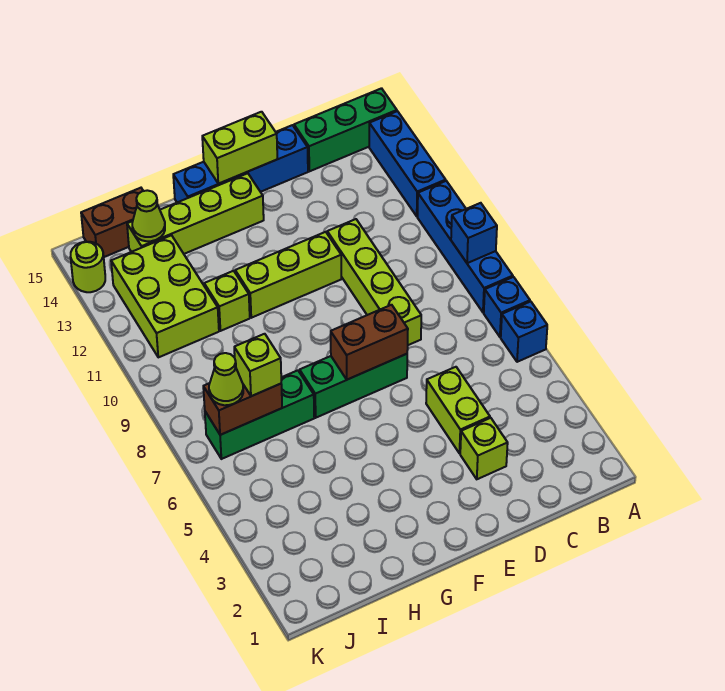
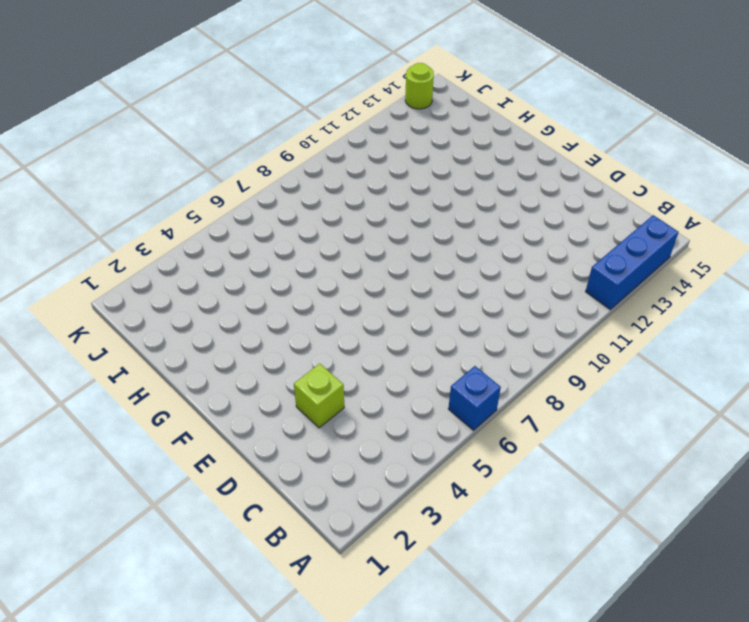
none -> blue 1x1 brick [484,277,530,337]
none -> blue 1x4 brick [417,181,513,313]
none -> green 1x3 brick [294,88,397,171]

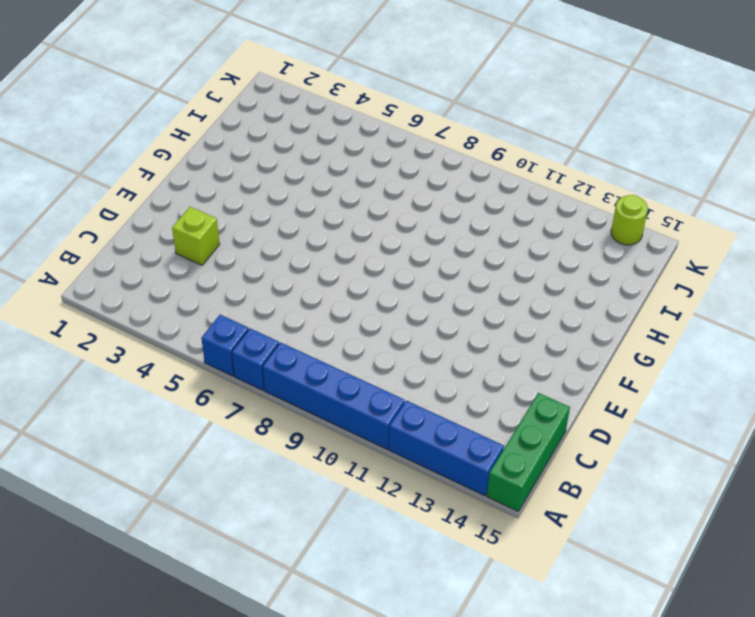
none -> lime 1x2 brick [426,367,490,453]
none -> lime 1x4 brick [327,219,421,345]
none -> blue 1x4 brick [173,125,308,202]

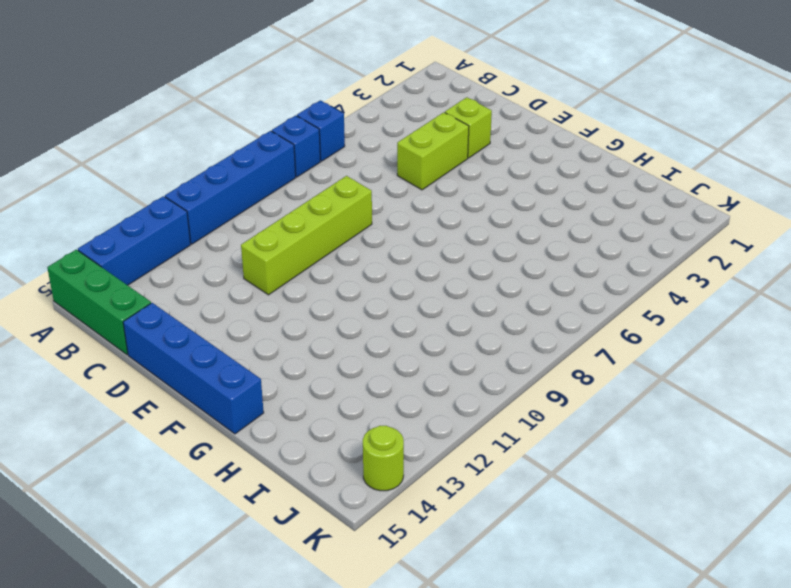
none -> green 1x3 brick [300,354,407,418]
none -> lime 1x3 brick [235,232,341,318]
none -> lime 1x4 brick [127,173,264,254]

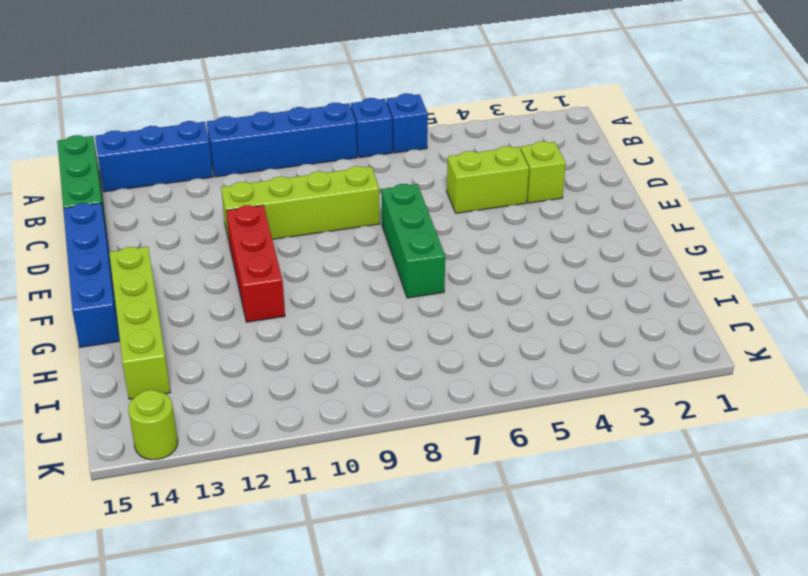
red 1x3 brick [226,205,285,322] -> lime 1x3 brick [235,232,341,318]
none -> green 1x3 brick [205,370,314,459]
none -> lime 1x1 brick [204,271,250,331]
none -> lime 2x3 brick [111,235,219,357]

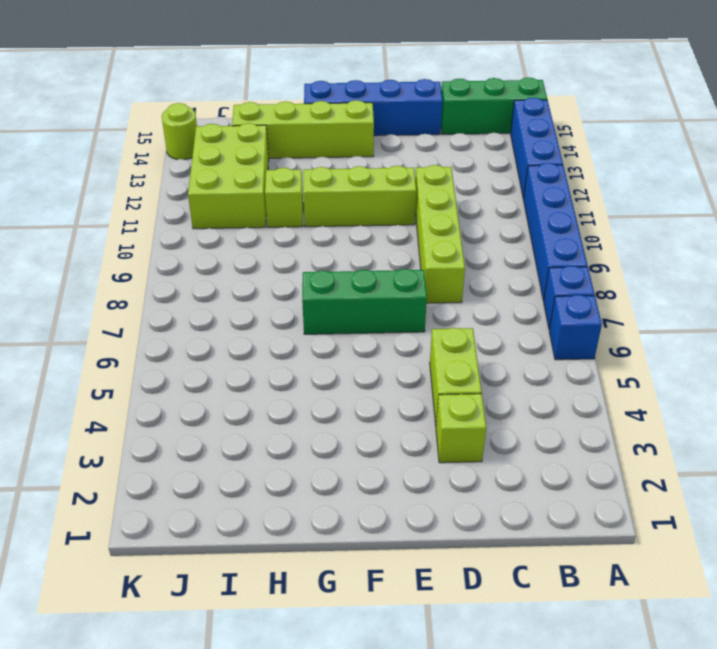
none -> green 1x3 brick [205,370,314,459]
none -> brown 1x2 brick [81,188,143,257]
none -> blue 1x1 brick [451,203,497,263]

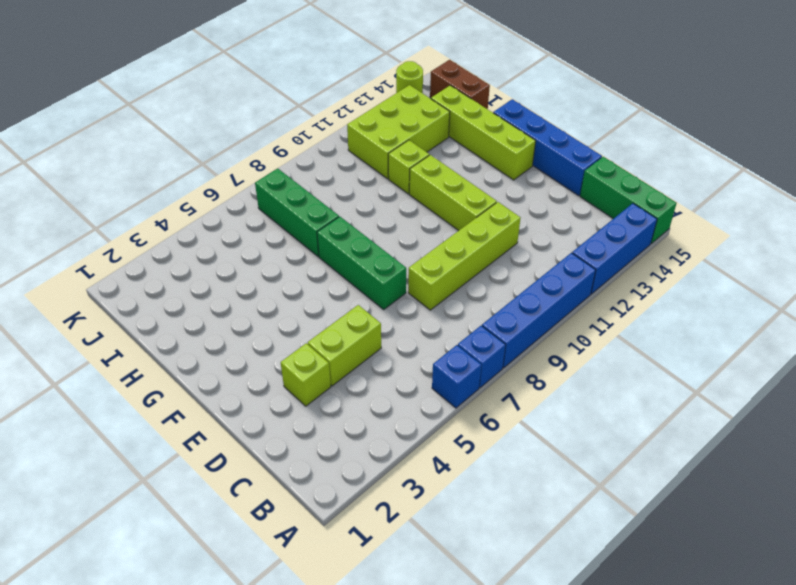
none -> blue 1x1 brick [451,203,497,263]
none -> brown 1x2 brick [331,305,408,380]
none -> lime 1x2 brick [202,112,277,184]

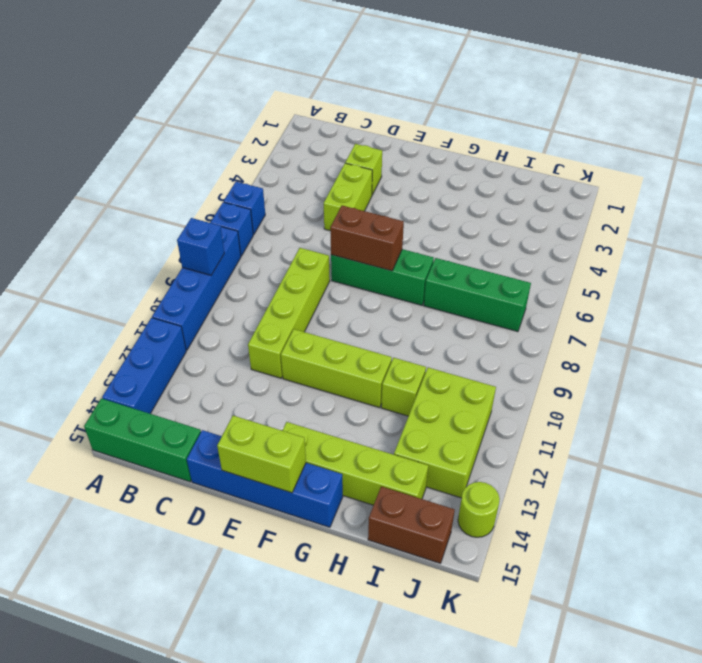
none -> brown 1x2 brick [203,383,282,435]
none -> lime 1x1 cone [132,190,165,241]
none -> lime 1x1 brick [234,334,281,396]

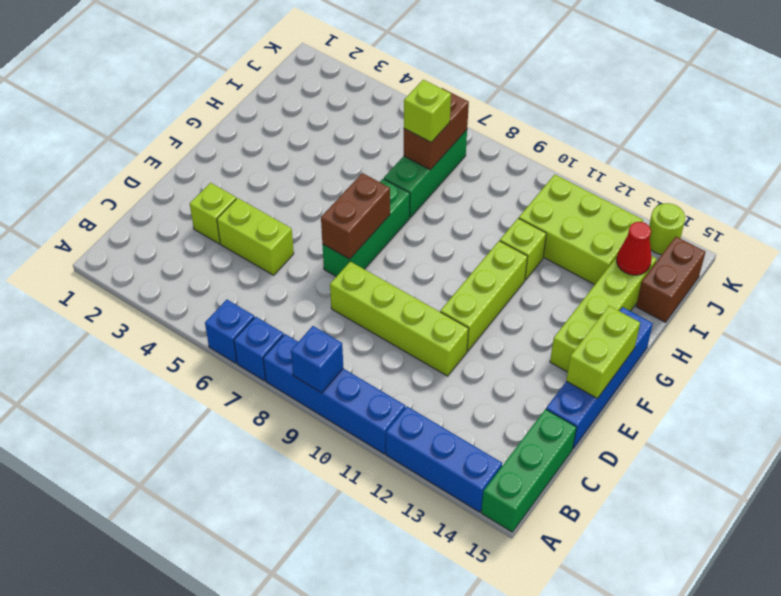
red 1x1 cone [617,222,652,275] -> lime 1x1 cone [132,190,165,241]
none -> lime 1x1 cone [209,353,243,405]

